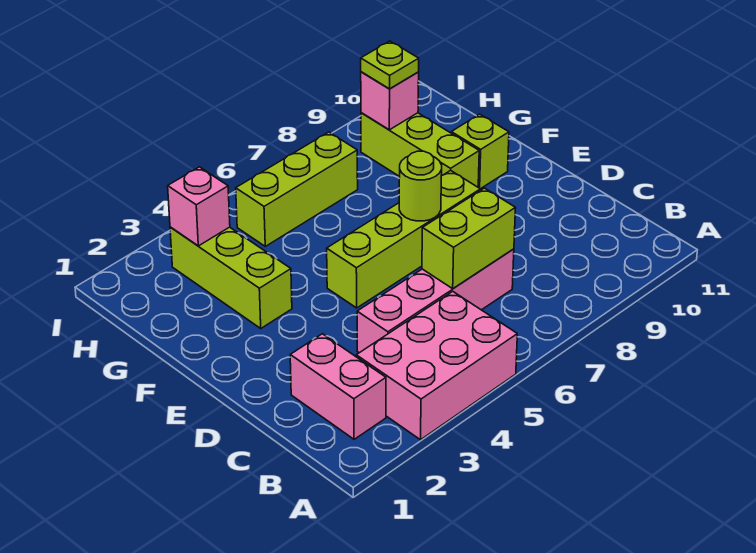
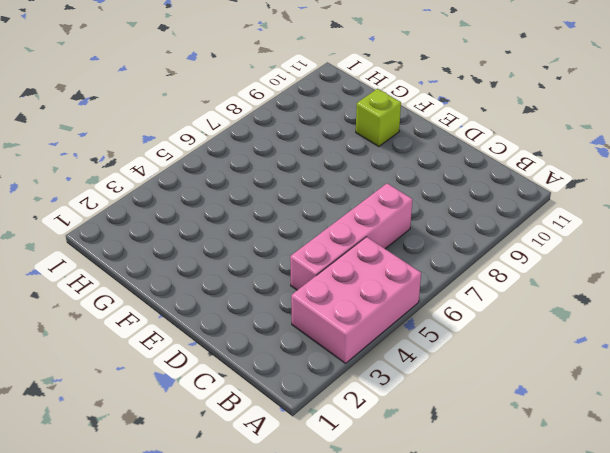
none -> pink 1x2 brick [290,334,386,439]
none -> lime 1x4 brick [327,170,480,308]
none -> lime 1x3 brick [170,227,292,328]

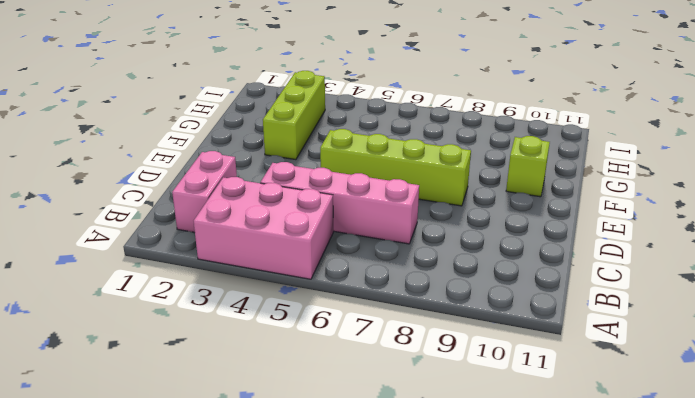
none -> lime 1x3 brick [361,113,479,187]
none -> lime 1x3 brick [236,132,358,246]
none -> lime 1x2 brick [422,188,516,289]

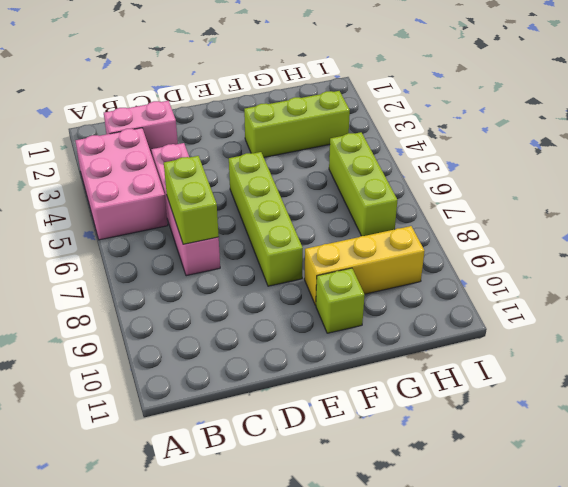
yellow 1x3 brick [304,226,424,305] -> lime 1x3 brick [361,113,479,187]
none -> lime 1x1 round brick [399,151,442,221]
none -> pink 1x1 brick [168,167,230,246]
none -> pink 1x1 brick [361,72,419,130]

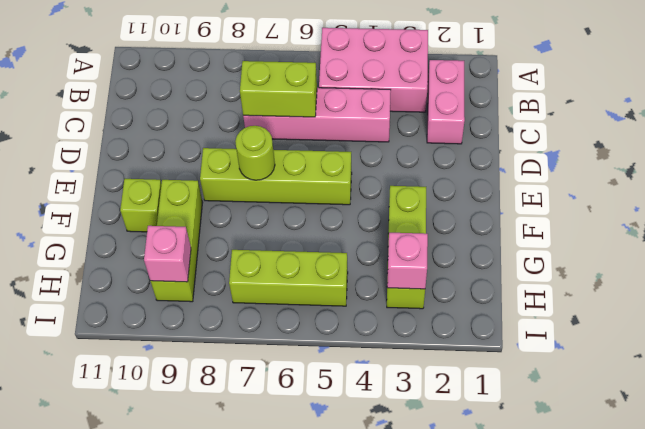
none -> lime 1x1 plate [361,41,419,89]

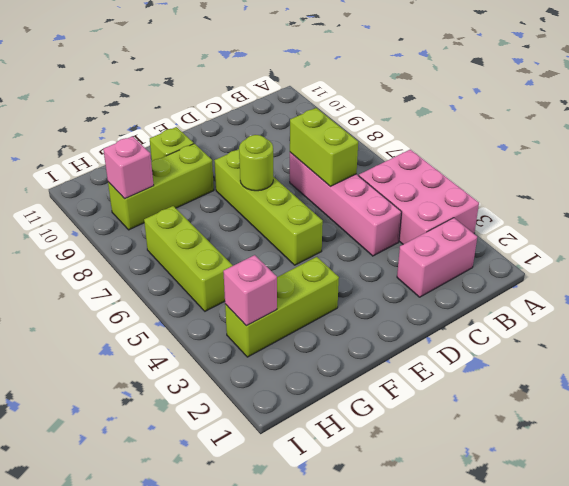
none -> lime 1x1 plate [361,41,419,89]

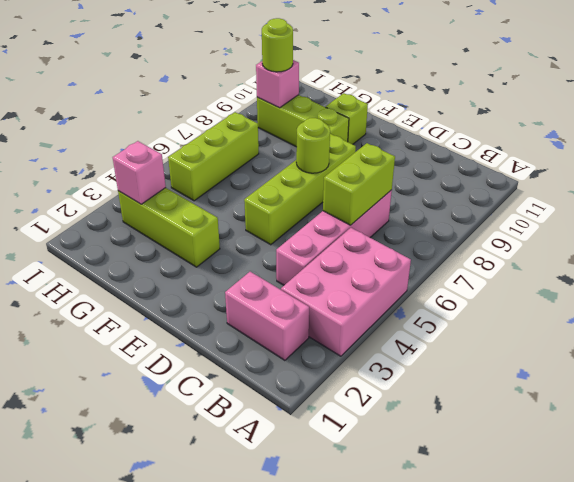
lime 1x1 round brick [262,18,293,72] -> lime 1x1 plate [361,41,419,89]

